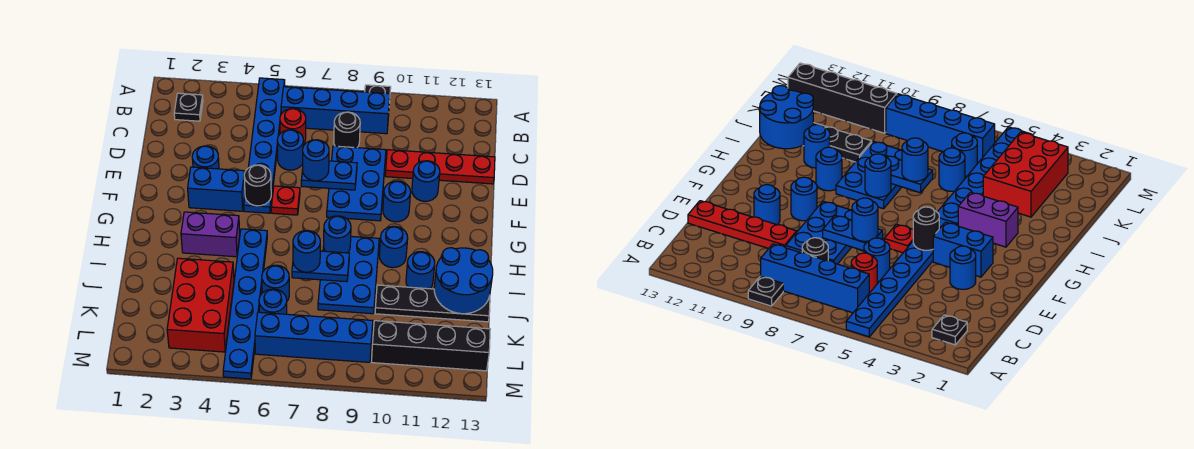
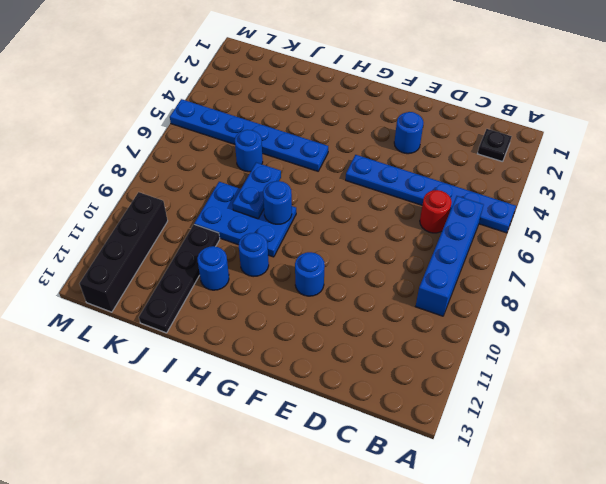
none -> black 1x1 plate [365,85,391,103]
none -> black 1x1 round brick [334,112,360,148]
none -> blue 1x1 round brick [277,130,303,170]
none -> blue 2x3 plate [327,146,386,221]

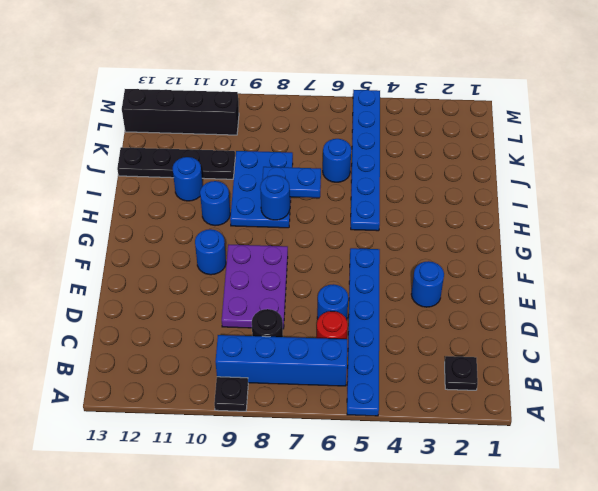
purple 2x3 plate [222,245,288,329] -> blue 2x3 plate [327,146,386,221]
none -> red 1x4 plate [385,150,495,184]
none -> blue 1x1 round brick [412,161,440,201]
none -> blue 1x2 brick [188,167,245,211]
none -> red 1x1 plate [271,186,300,215]

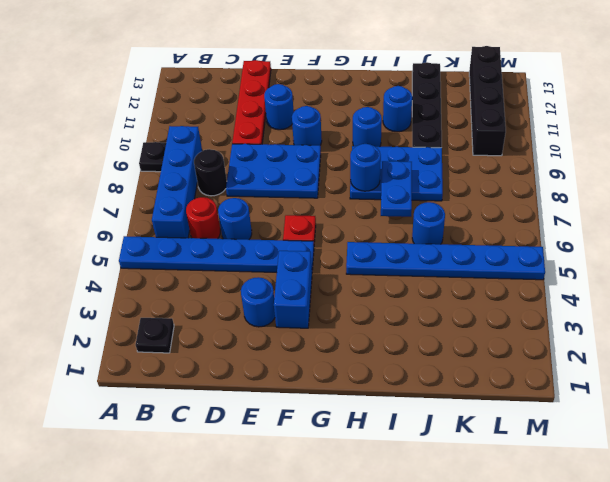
none -> purple 1x2 brick [181,212,240,257]
none -> red 2x3 brick [167,258,234,352]
none -> blue 1x1 round brick [259,289,287,314]
none -> blue 1x4 brick [255,312,373,362]

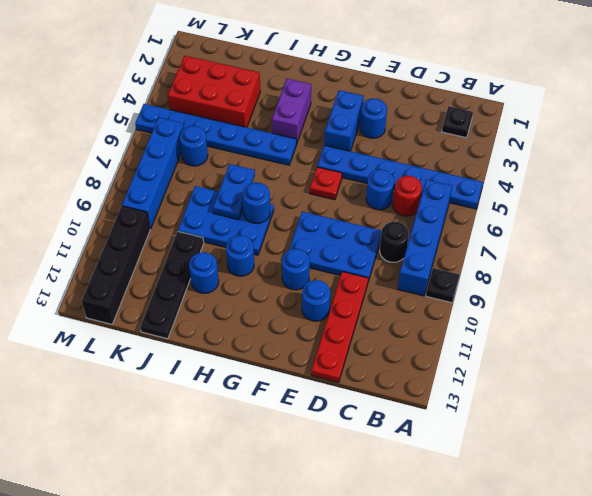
none -> blue 1x1 round brick [262,265,289,301]
none -> blue 1x2 plate [301,161,357,190]
none -> black 1x1 round brick [244,165,271,206]
none -> blue 2x2 round brick [434,248,493,314]

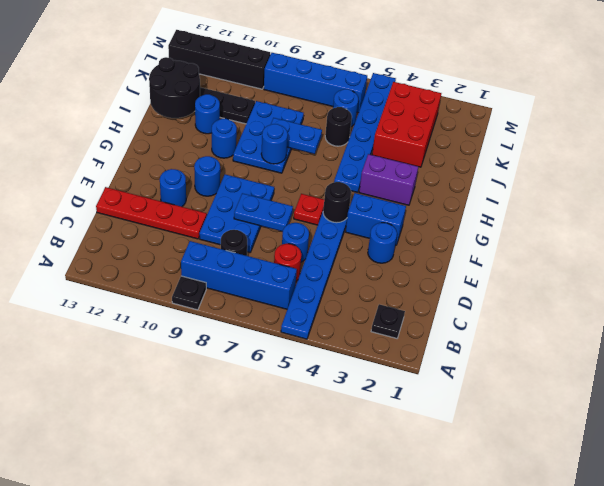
black 2x2 round brick [149,57,200,118] -> blue 2x2 round brick [434,248,493,314]
black 1x1 round brick [325,107,352,146] -> blue 1x1 round brick [262,265,289,301]
none -> blue 1x1 round brick [303,140,329,181]
none -> blue 1x1 round brick [293,230,320,272]

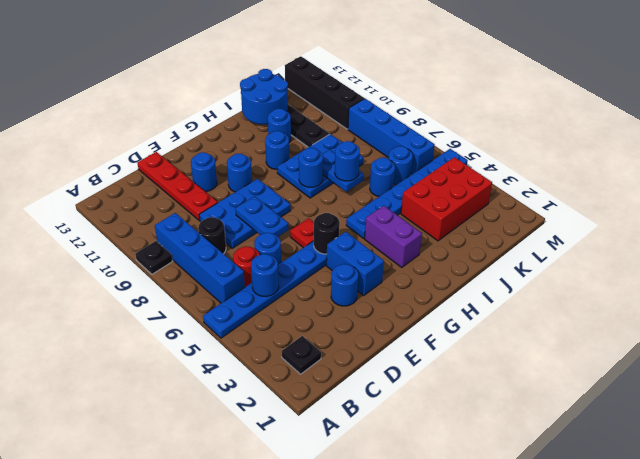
blue 1x1 round brick [251,254,279,297] -> blue 1x1 round brick moved to [303,140,329,181]

